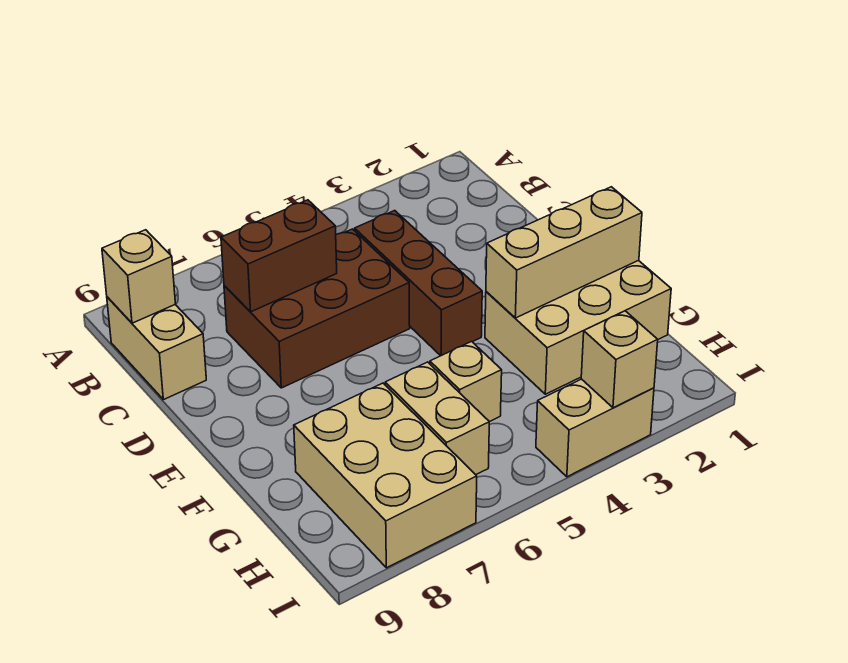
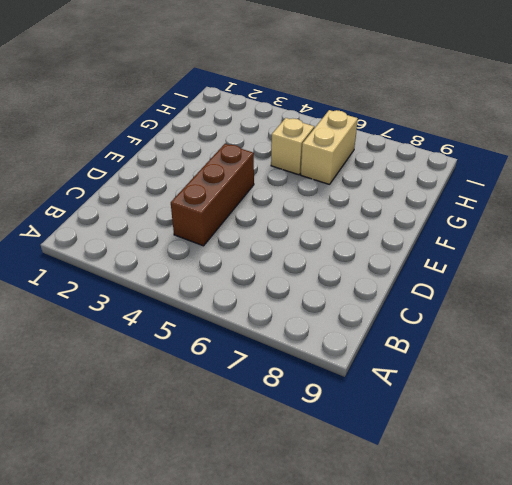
none -> tan 1x2 brick [107,297,206,400]
none -> brown 2x3 brick [224,229,410,388]
none -> tan 2x3 brick [485,260,671,394]

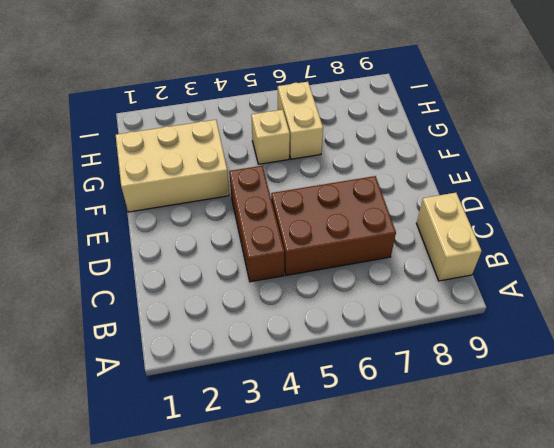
none -> tan 2x3 brick [294,383,477,568]
none -> tan 1x2 brick [536,379,654,477]
none -> tan 1x1 brick [102,230,175,323]

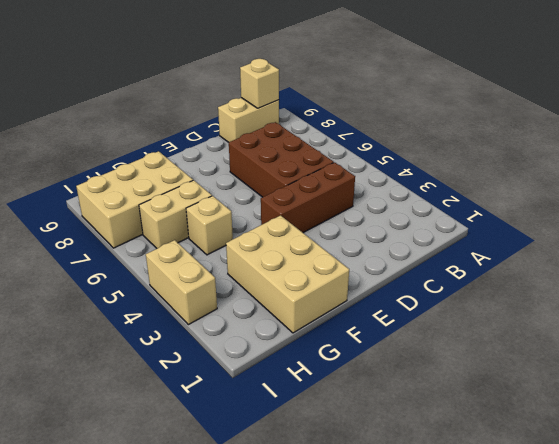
none -> brown 1x2 brick [221,200,337,312]
none -> tan 1x3 brick [486,187,642,318]
none -> tan 1x1 brick [581,311,658,408]

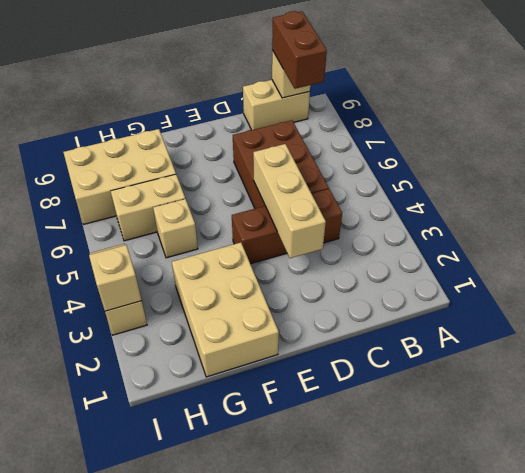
brown 1x2 brick [272,11,327,89] -> brown 1x2 brick moved to [221,200,337,312]
tan 1x3 brick [253,144,326,258] -> tan 1x3 brick moved to [486,187,642,318]

